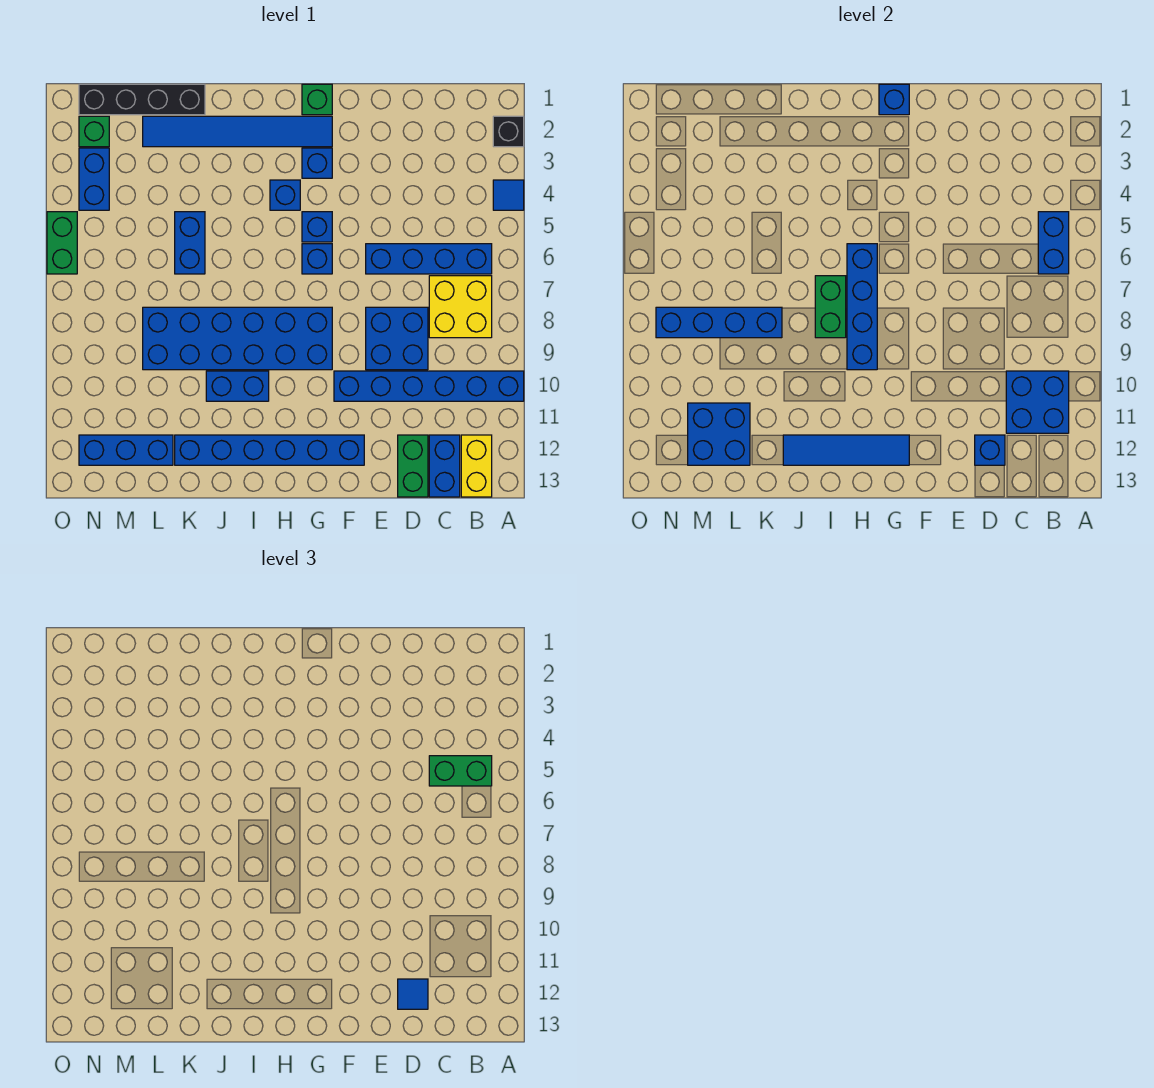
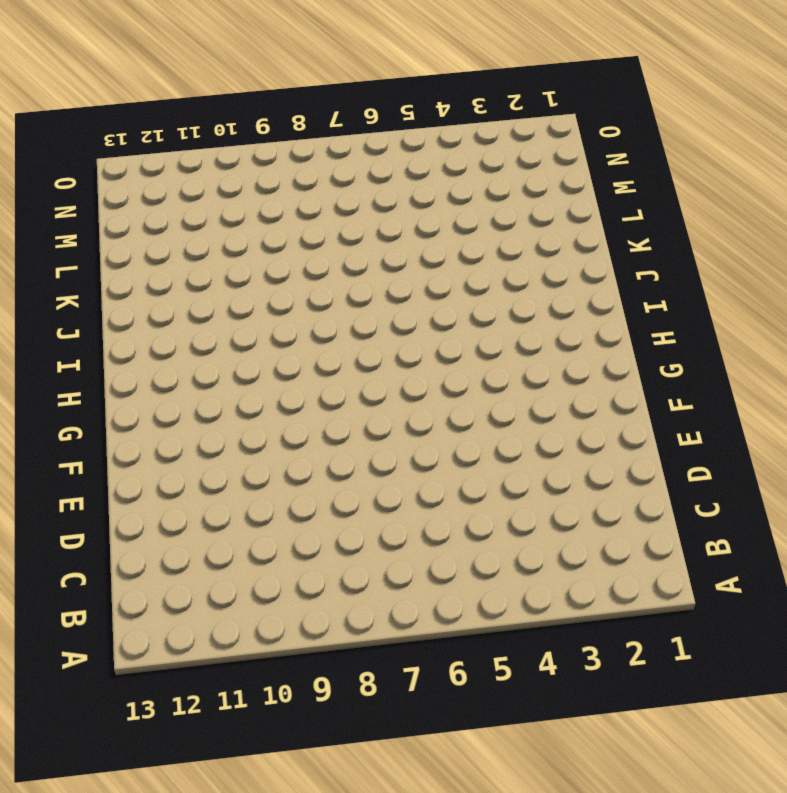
none -> black 1x1 brick [493,116,524,147]
none -> blue 1x1 tile [493,180,524,210]
none -> blue 1x6 brick [334,371,524,401]
none -> blue 1x4 brick [366,244,492,274]

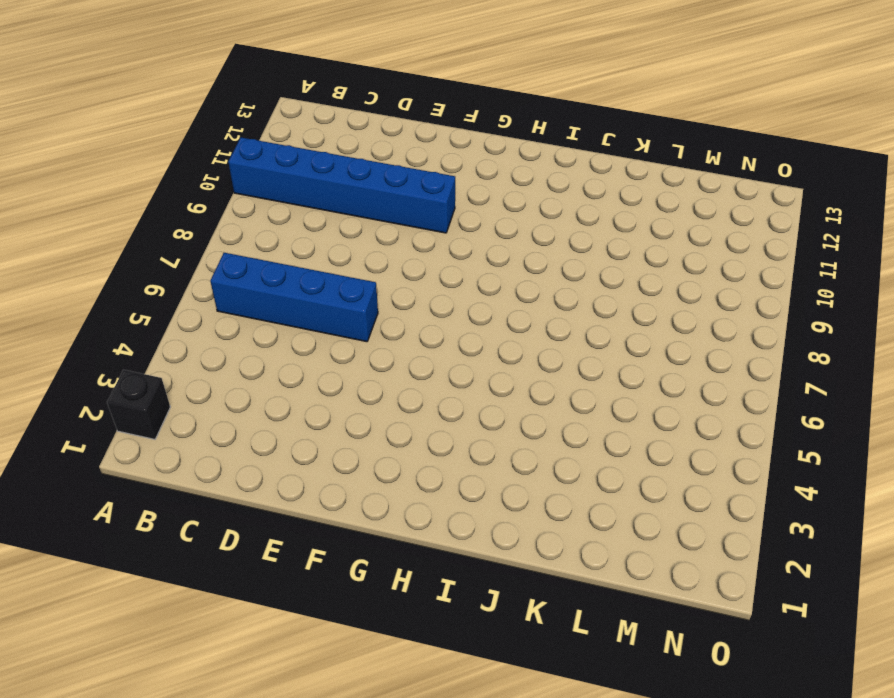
none -> blue 1x1 tile [493,180,524,210]
none -> yellow 2x2 brick [429,276,492,338]
none -> yellow 1x2 brick [461,435,492,497]
none -> blue 1x2 brick [429,435,460,497]

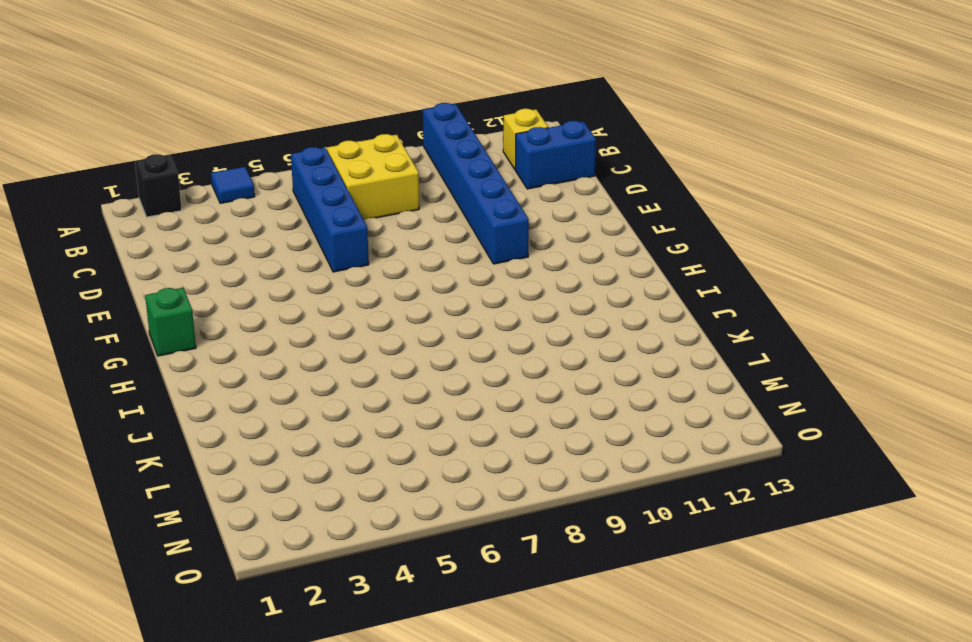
yellow 1x1 brick [503,109,548,169] -> yellow 1x2 brick [461,435,492,497]
none -> blue 2x2 brick [366,307,428,370]
none -> green 1x2 brick [398,435,428,497]
none -> blue 1x6 brick [175,435,364,465]
none -> blue 1x6 tile [143,116,332,147]

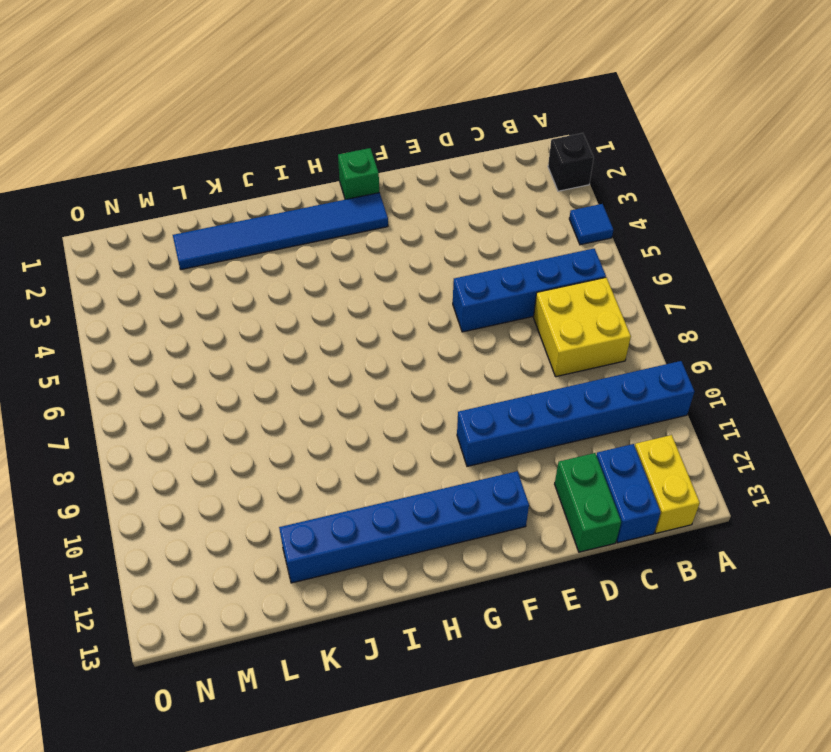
none -> blue 2x2 brick [366,307,428,370]
none -> blue 1x1 brick [302,148,332,178]
none -> blue 1x1 brick [302,212,332,242]
none -> blue 1x1 brick [302,244,332,274]

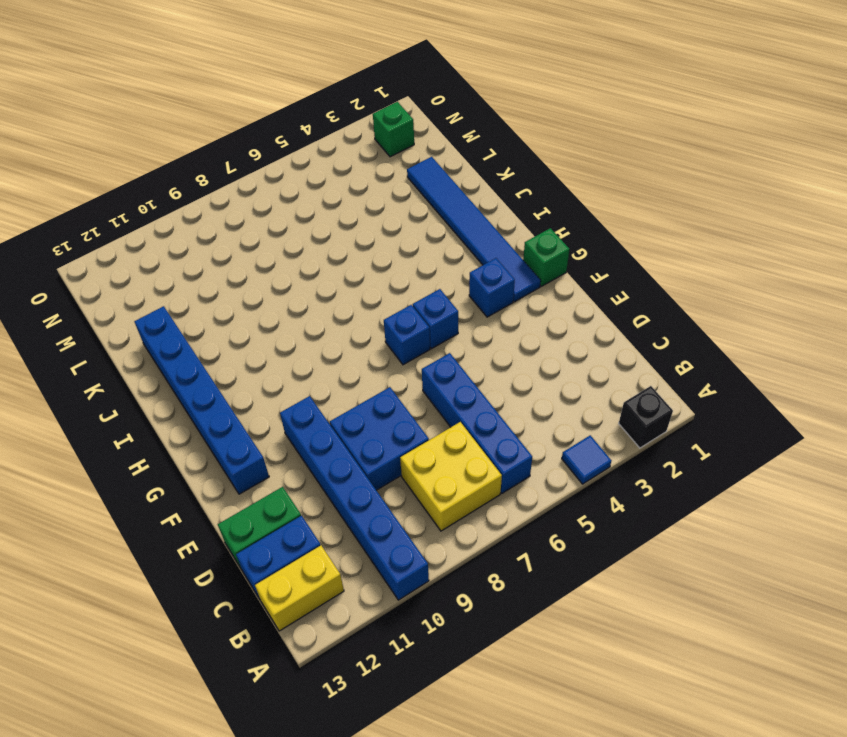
none -> blue 2x6 brick [143,307,332,370]
none -> blue 1x1 brick [270,180,300,210]
none -> blue 1x2 brick [206,371,269,401]
none -> black 1x4 brick [79,84,205,115]

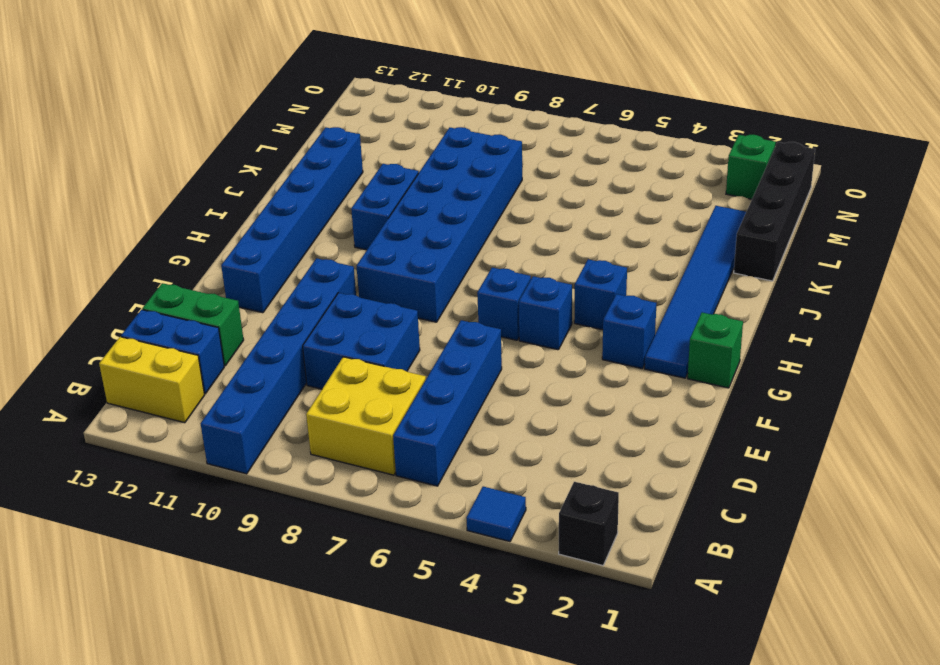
none -> blue 1x2 brick [175,212,205,274]
none -> blue 1x3 brick [79,435,173,465]
none -> blue 1x2 brick [79,148,109,210]
none -> green 1x2 brick [47,212,77,274]

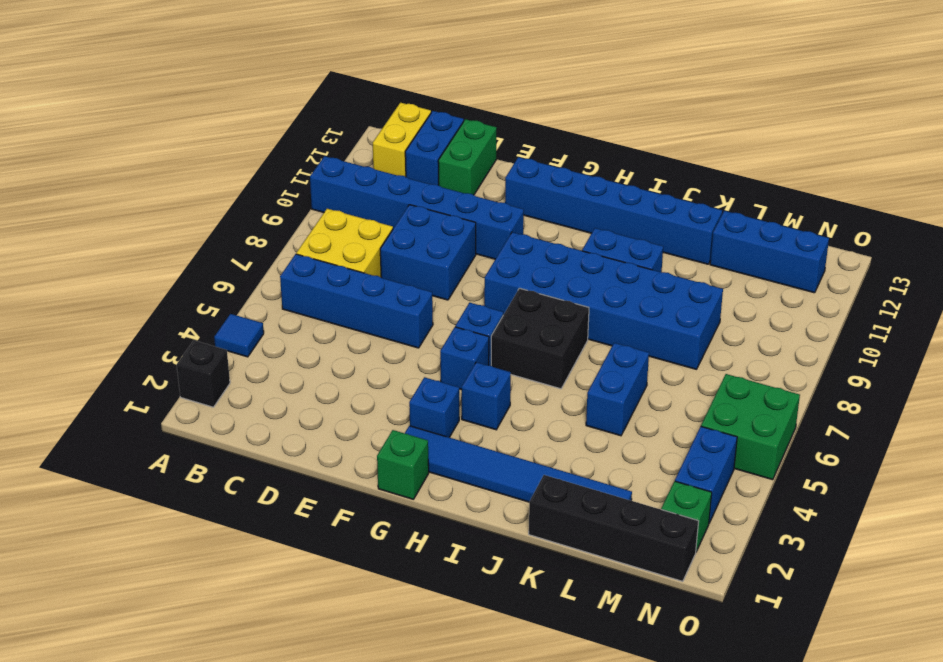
black 2x2 brick [491,288,589,389] -> none
green 2x2 brick [701,374,800,480] -> green 1x2 brick [47,212,77,274]
none -> blue 1x2 brick [1038,212,1069,274]
none -> blue 2x2 brick [1006,371,1069,433]
none -> blue 1x1 brick [975,435,1005,465]
none -> blue 1x1 brick [879,84,909,115]

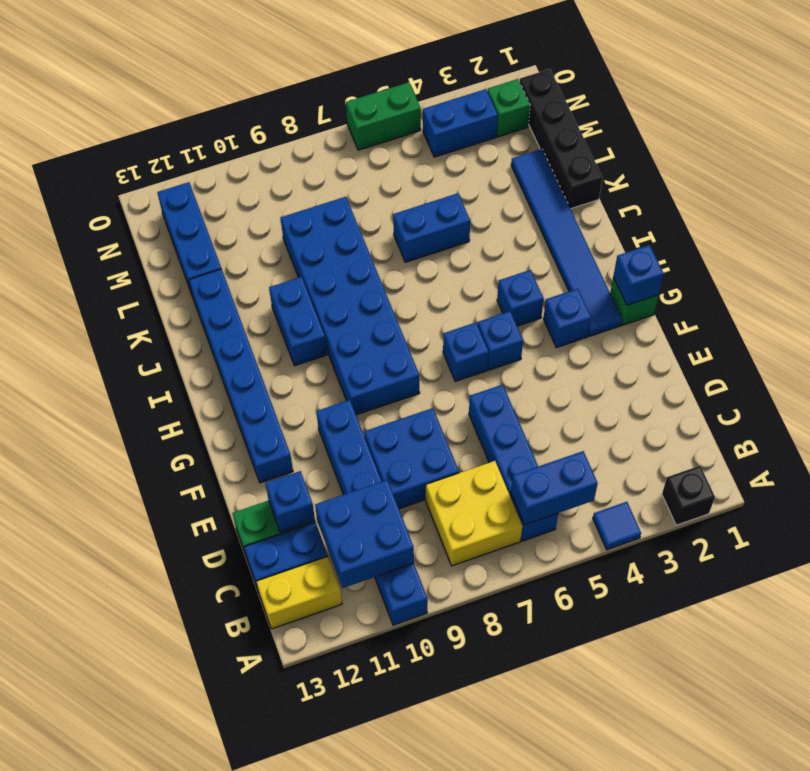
none -> blue 1x4 tile [783,435,909,465]
none -> blue 1x4 brick [847,244,877,370]
none -> green 1x2 brick [815,276,846,338]
none -> blue 1x4 brick [656,307,782,338]

